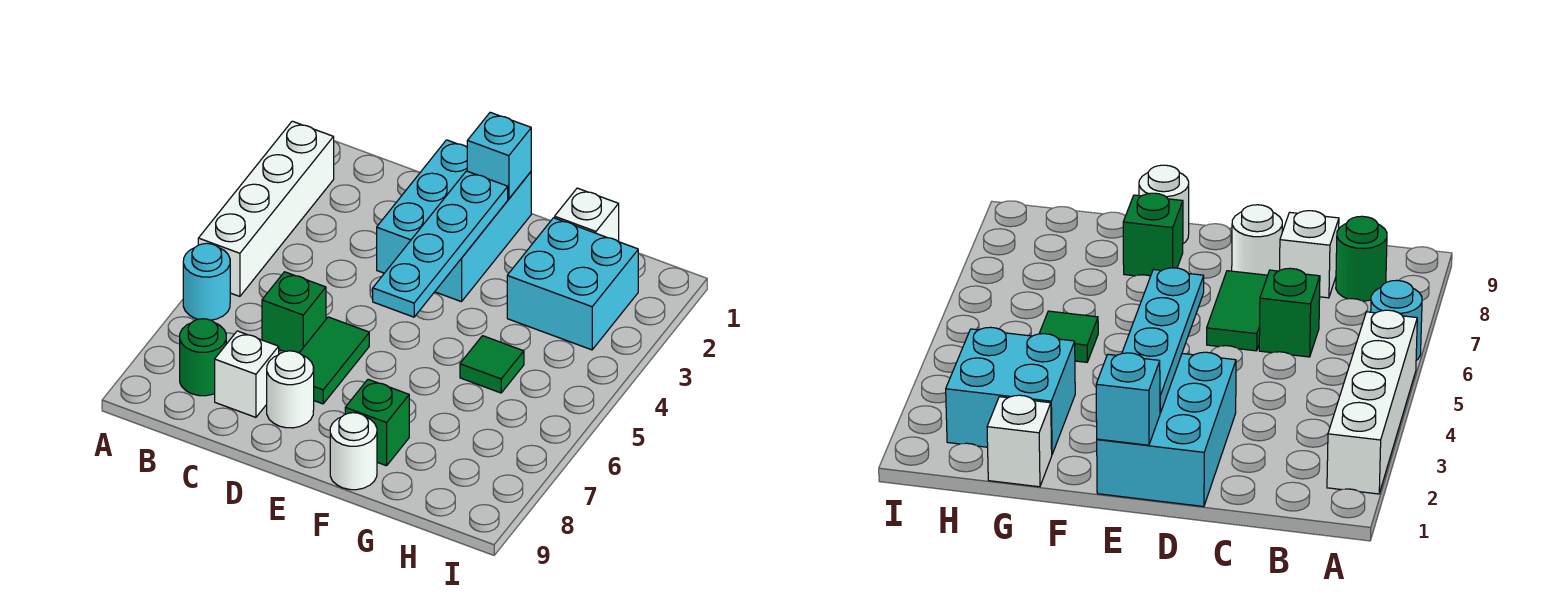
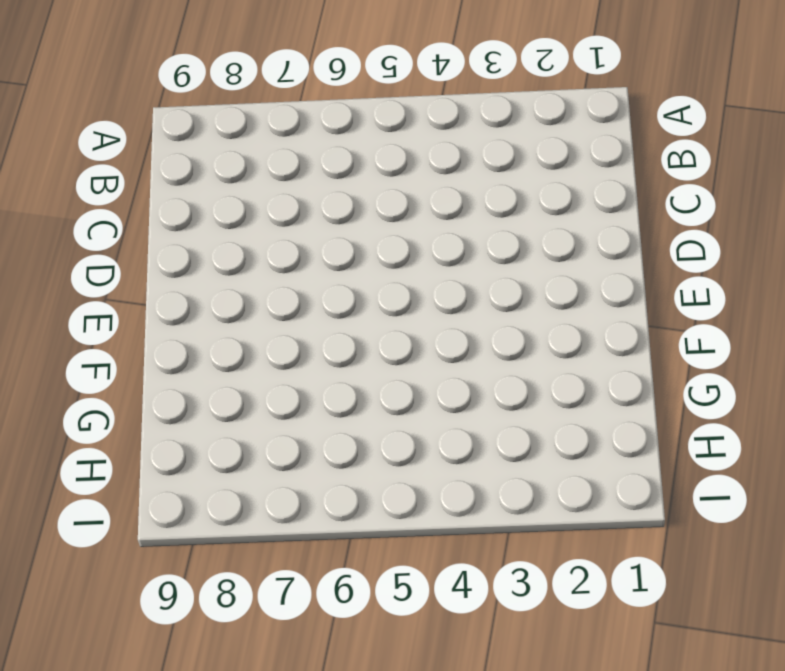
none -> white 1x4 brick [198,121,334,296]
none -> cyan 1x1 round brick [183,243,230,320]
none -> green 1x1 round brick [180,319,226,396]

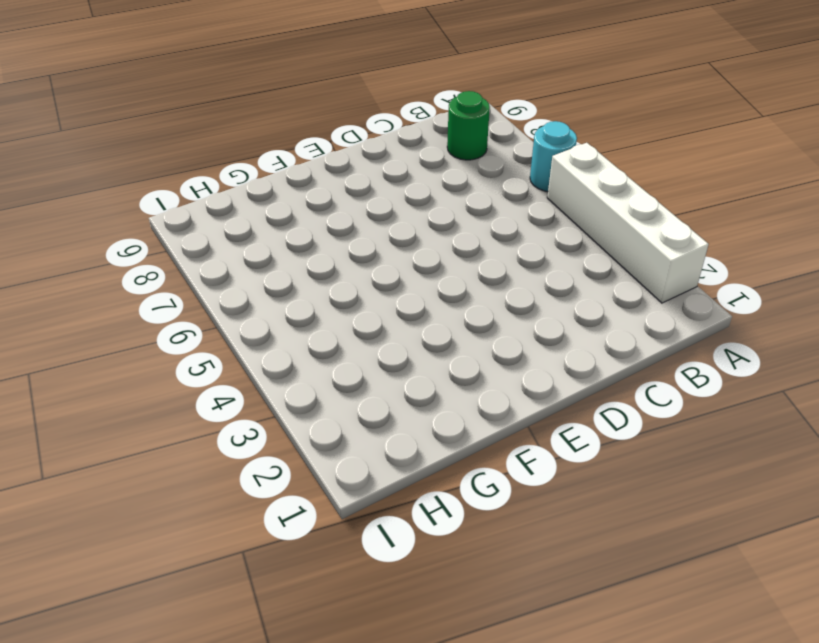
none -> green 1x1 brick [262,272,326,353]
none -> white 1x1 brick [215,331,279,417]
none -> cyan 2x3 brick [377,140,531,302]

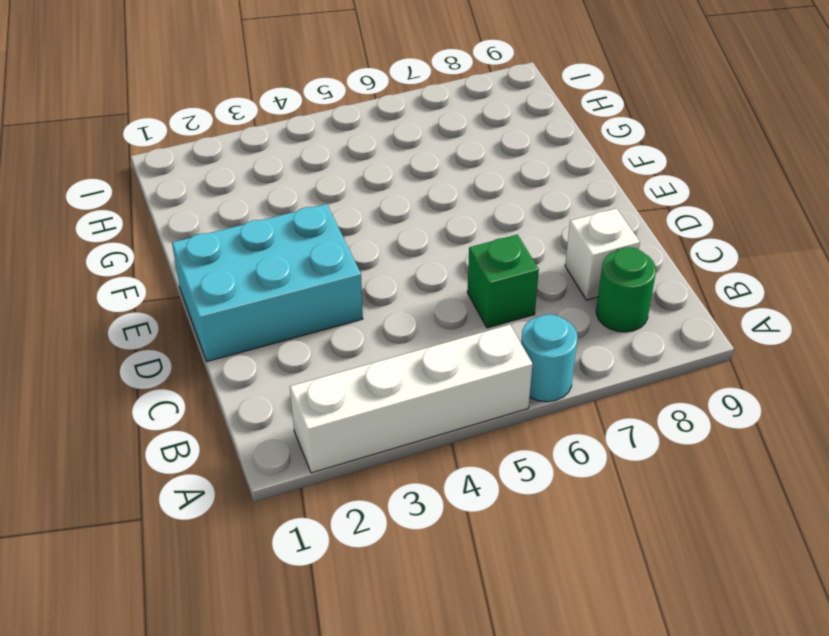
none -> green 1x2 tile [300,317,369,404]
none -> white 1x1 round brick [267,351,314,428]
none -> green 1x1 brick [345,379,409,466]

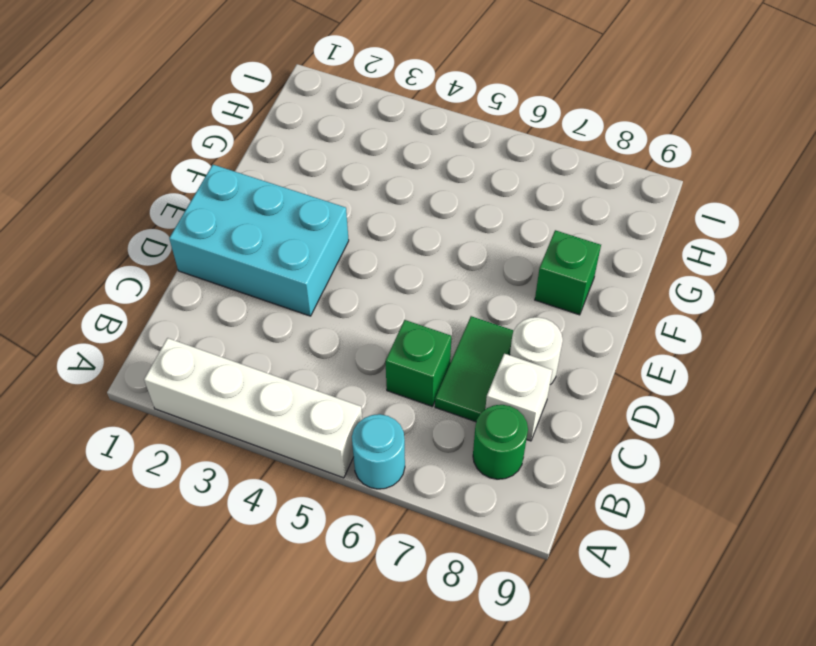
green 1x2 tile [435,316,514,422] -> green 1x2 tile turned to [300,317,369,404]
none -> white 1x1 round brick [330,413,377,490]
none -> white 1x1 brick [555,188,619,242]
none -> cyan 2x2 brick [507,218,638,350]

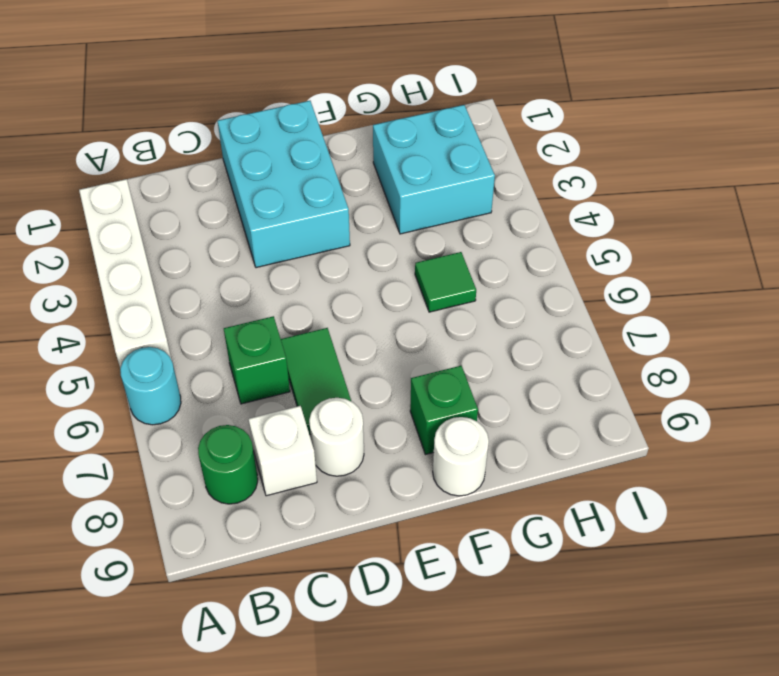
none -> white 1x1 brick [555,188,619,242]
none -> cyan 1x1 brick [467,112,531,199]
none -> cyan 1x4 plate [373,171,508,317]

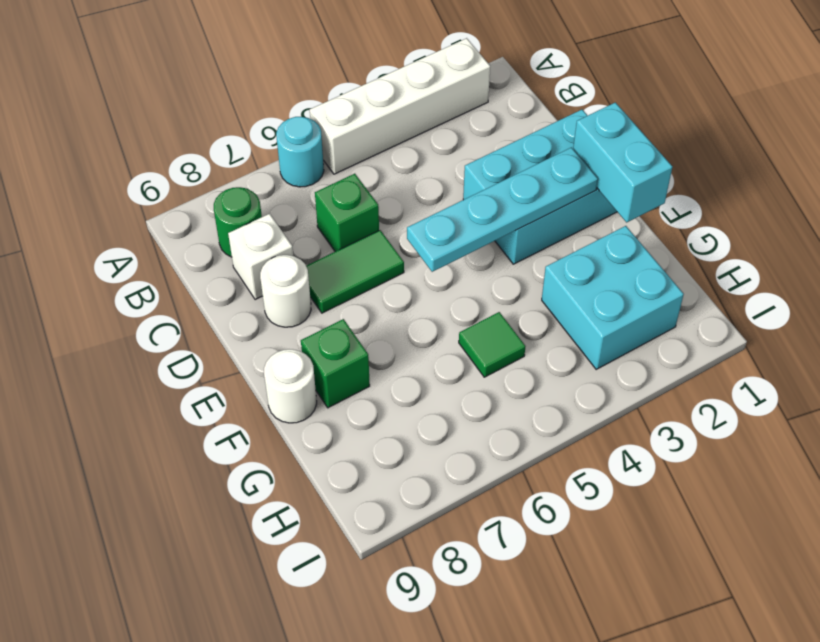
cyan 1x2 brick [573,102,672,222] -> cyan 1x1 brick [467,112,531,199]
none -> white 1x1 brick [555,188,619,242]

